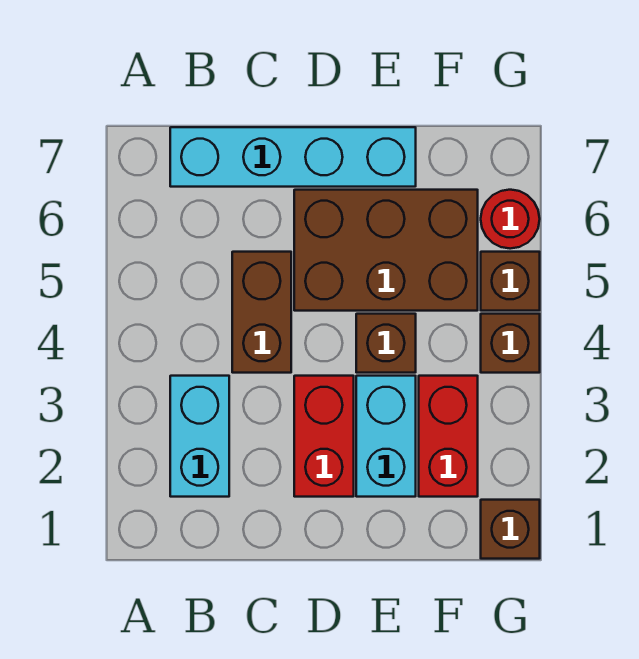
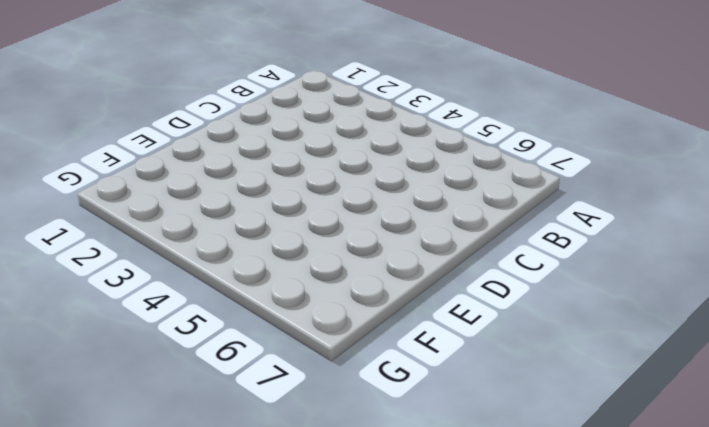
none -> cyan 1x2 brick [170,376,229,497]
none -> cyan 1x4 brick [170,127,416,187]
none -> brown 1x2 brick [232,252,291,373]

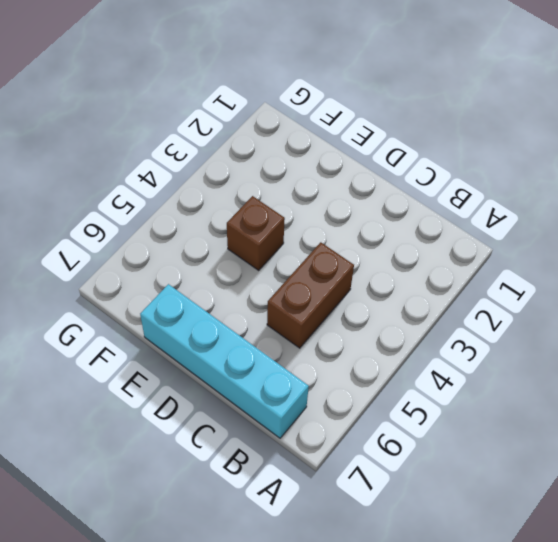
none -> cyan 1x2 brick [170,376,229,497]
none -> red 1x2 brick [294,376,354,497]
none -> brown 2x3 brick [294,190,478,311]

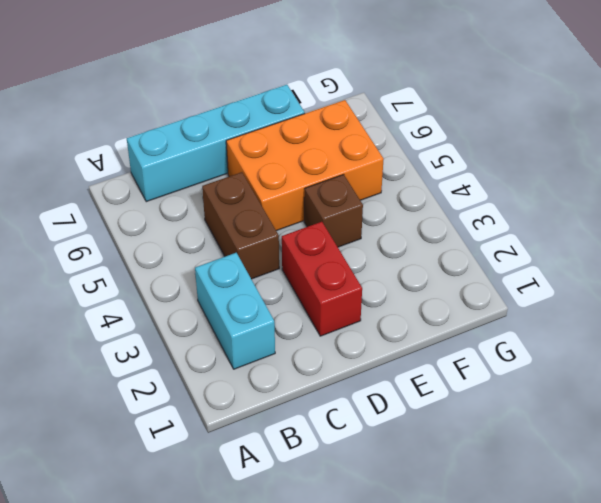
orange 2x3 brick [226,100,384,231] -> brown 2x3 brick [294,190,478,311]
none -> cyan 1x2 brick [356,376,416,497]
none -> red 1x2 brick [419,376,478,497]
none -> brown 1x1 brick [481,500,540,559]

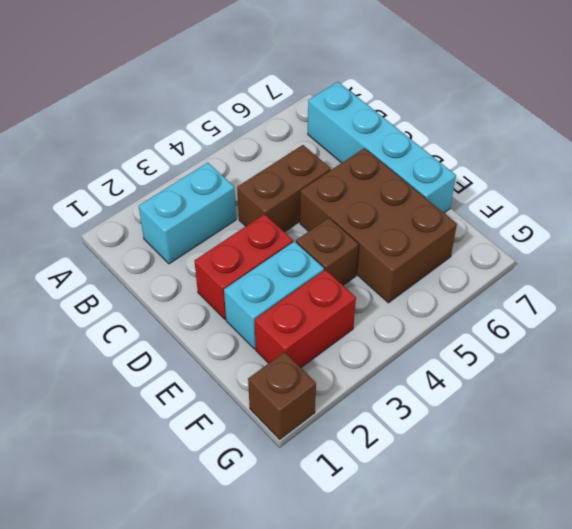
none -> brown 1x1 brick [481,314,540,373]
none -> brown 1x1 brick [481,252,540,311]
none -> red 1x1 round brick [481,190,540,249]

